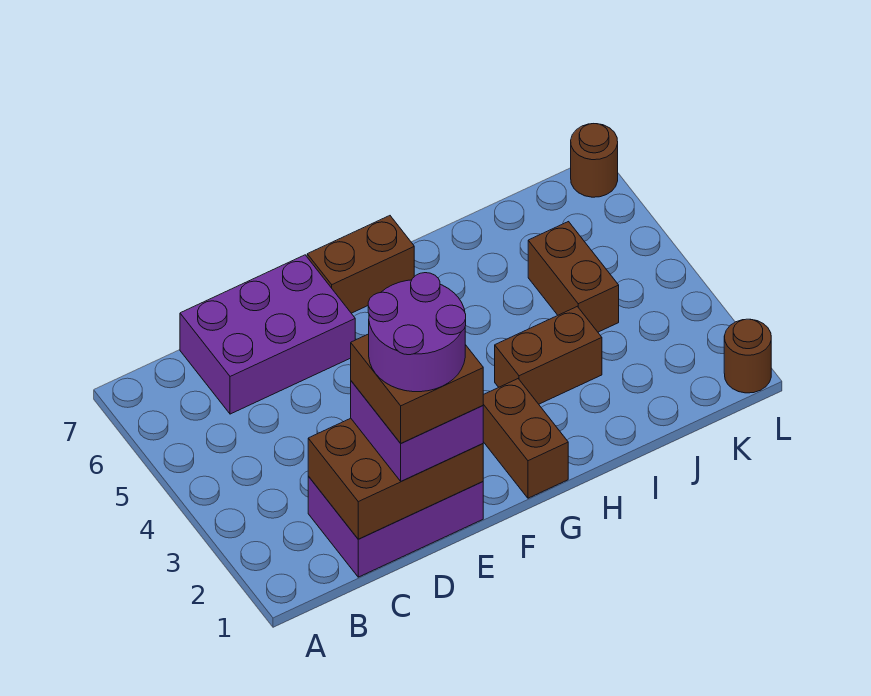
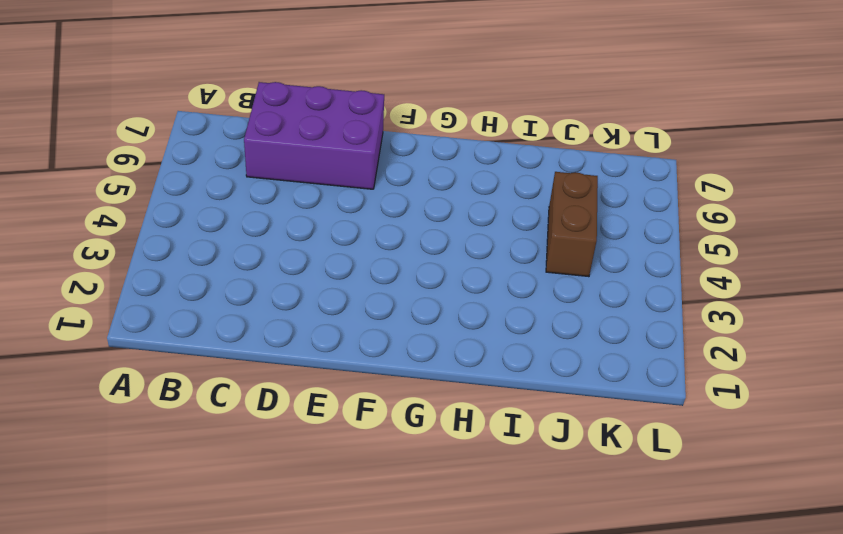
none -> purple 2x3 brick [308,476,483,577]
none -> brown 1x2 brick [307,216,414,313]
none -> brown 1x2 brick [483,379,568,498]

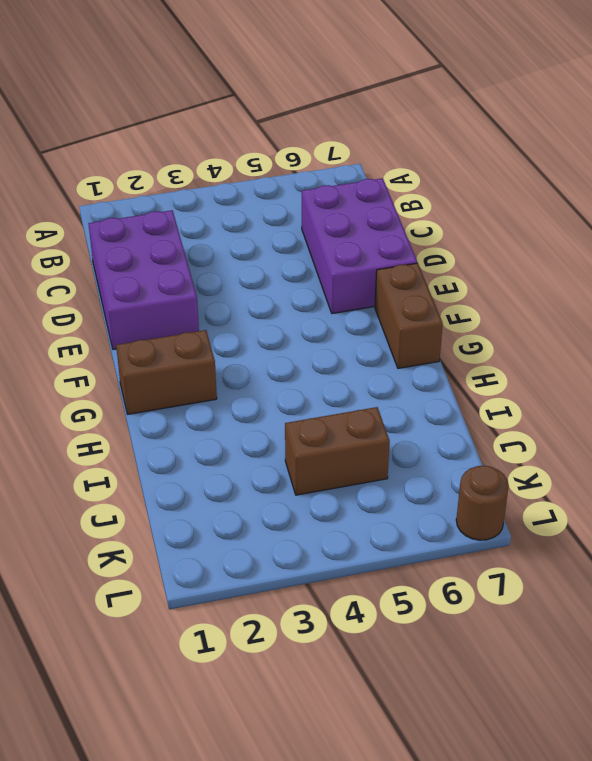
none -> brown 1x2 brick [495,306,602,404]
none -> brown 1x1 round brick [724,319,771,393]
none -> brown 2x3 brick [308,418,483,539]

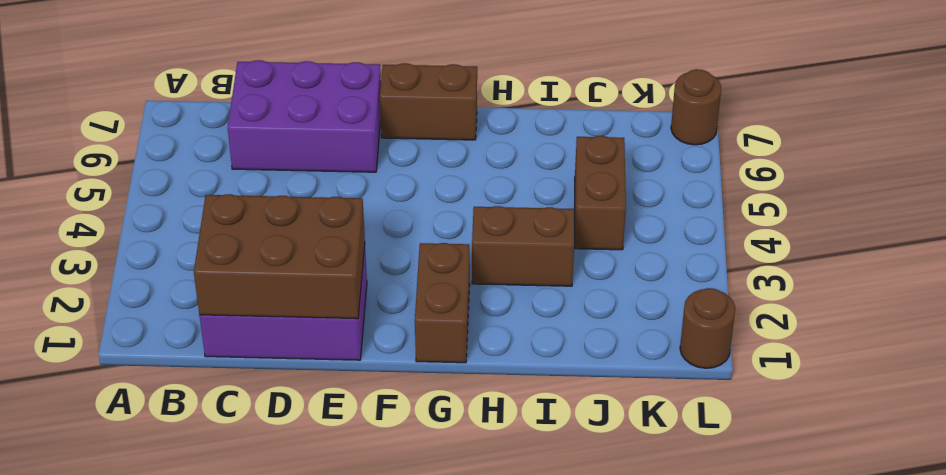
none -> purple 2x2 brick [351,381,483,481]
none -> brown 2x2 brick [351,334,483,443]
none -> purple 2x2 round brick [368,273,466,392]

